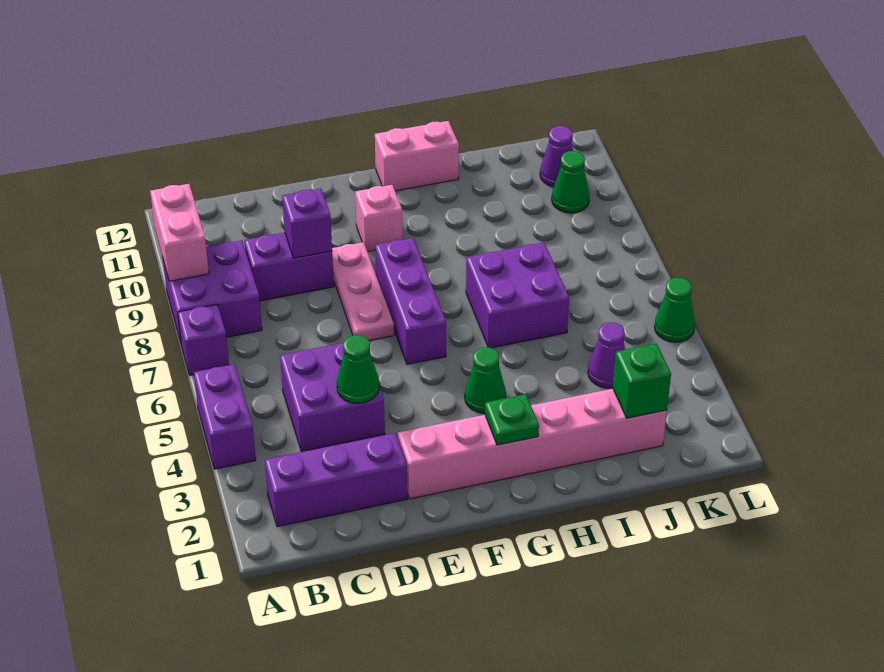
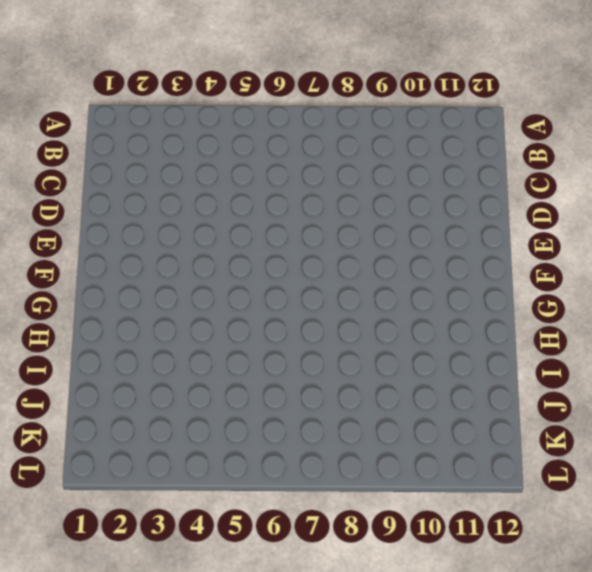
none -> purple 1x2 brick [194,364,256,469]
none -> purple 1x1 brick [178,305,229,375]
none -> purple 2x2 brick [162,240,262,346]

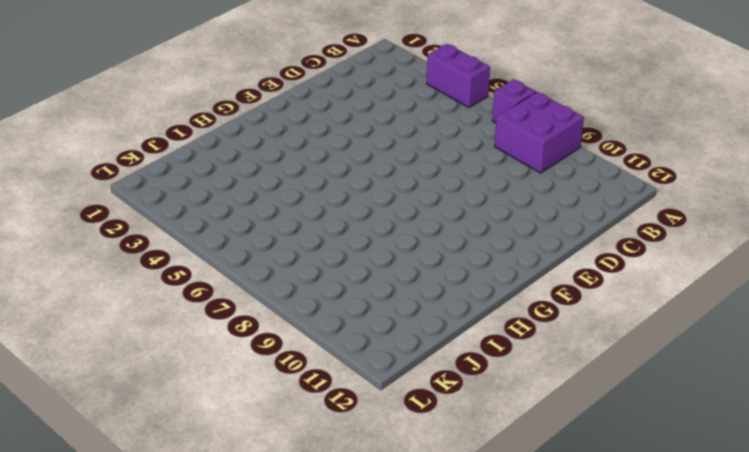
none -> purple 1x3 brick [265,433,407,527]
none -> purple 2x2 brick [280,343,385,451]
none -> purple 1x2 brick [244,233,334,301]

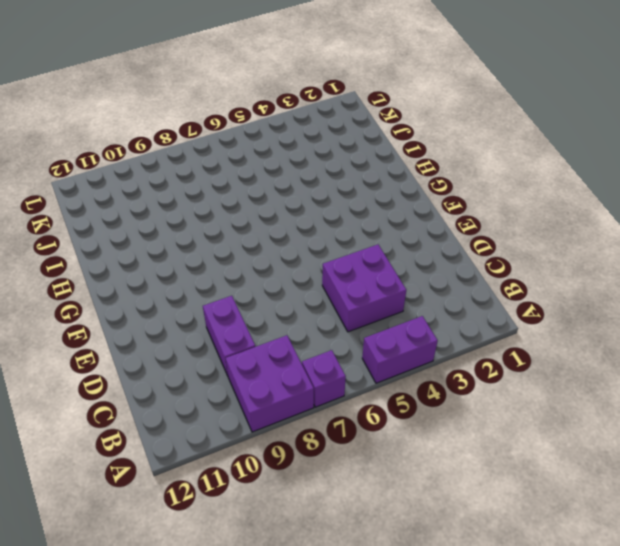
none -> purple 1x3 brick [265,433,407,527]
none -> pink 1x6 brick [398,389,667,499]
none -> pink 1x3 plate [332,242,394,340]

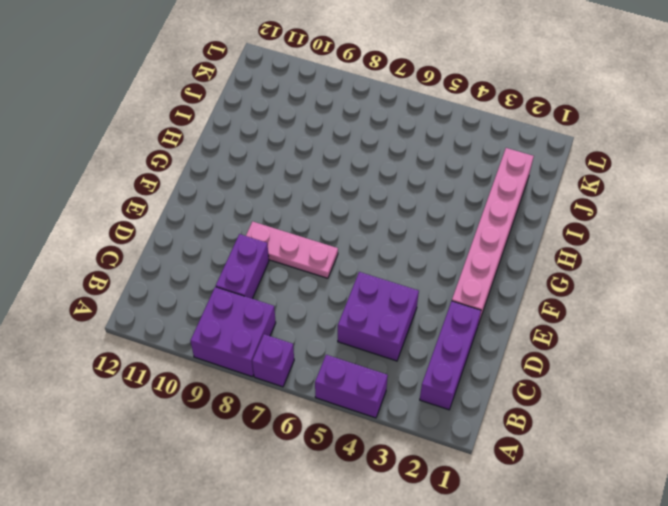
none -> purple 1x3 brick [375,238,446,364]
none -> pink 1x1 brick [355,185,403,252]
none -> green 1x1 cone [465,347,506,413]

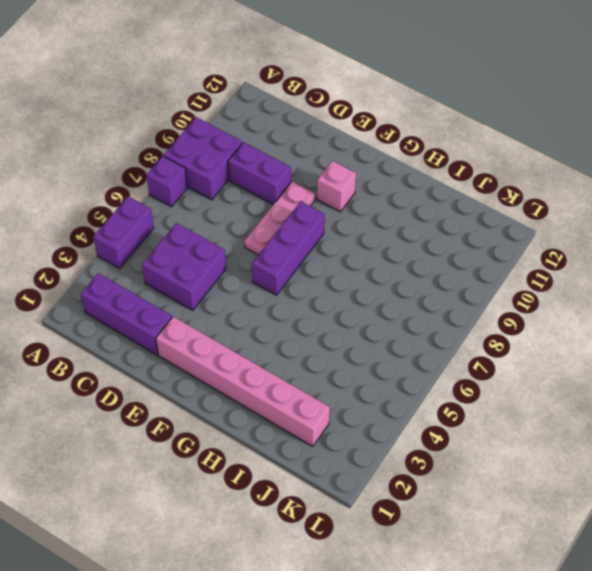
none -> green 1x1 cone [465,347,506,413]
none -> pink 1x2 brick [375,121,459,191]
none -> purple 2x2 brick [466,243,569,348]

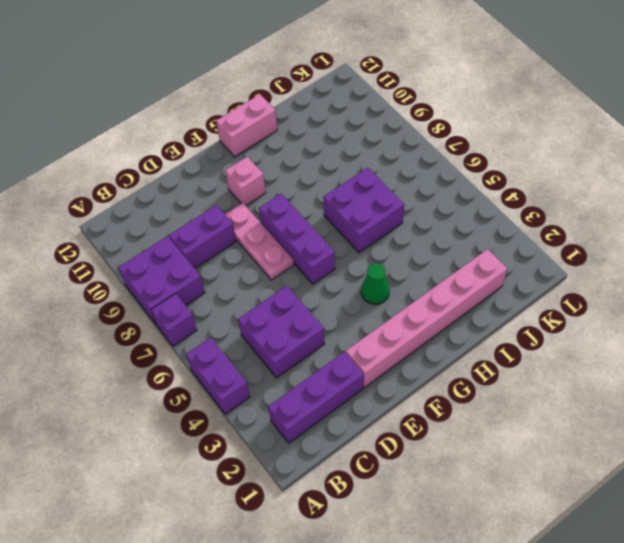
none -> purple 1x1 cone [588,323,625,388]
none -> green 1x1 cone [552,151,590,213]
none -> purple 1x1 cone [540,126,573,187]

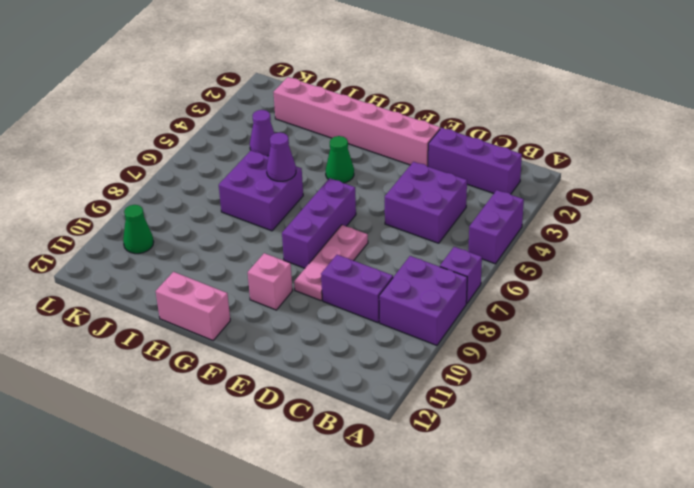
purple 1x1 cone [267,133,296,181] -> purple 1x1 cone moved to [540,126,573,187]
none -> green 1x1 cone [654,278,695,342]
none -> pink 1x2 brick [150,184,209,281]
none -> green 1x1 cone [337,335,379,403]

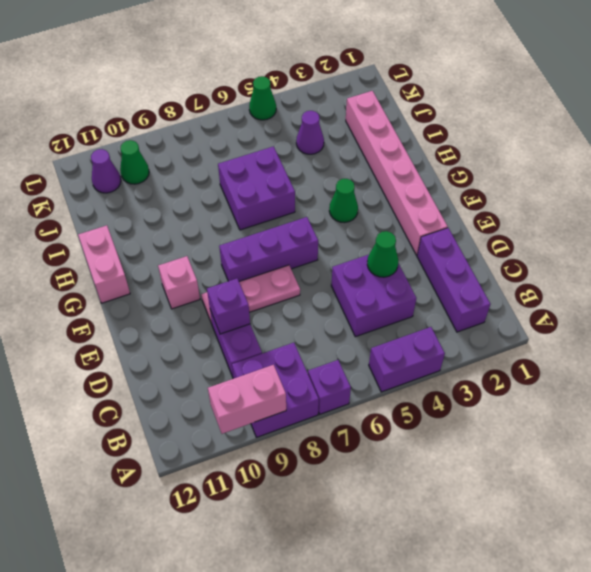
none -> green 1x1 plate [485,394,539,445]
none -> green 1x1 brick [613,343,671,418]

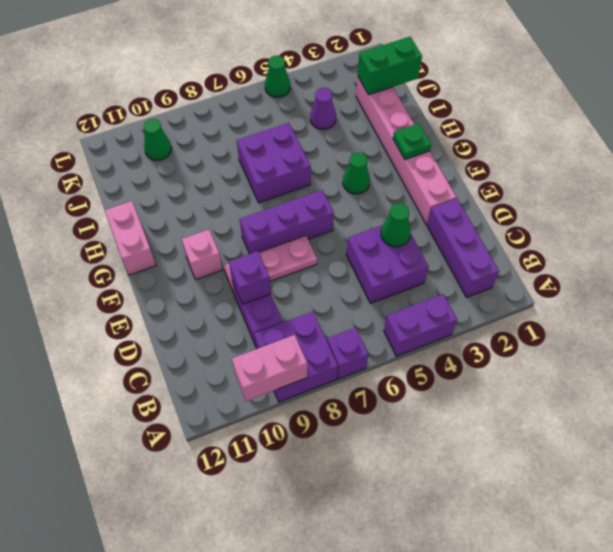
green 1x2 brick [358,37,422,95] -> green 1x1 brick [613,343,671,418]
none -> purple 1x1 cone [540,126,573,187]

